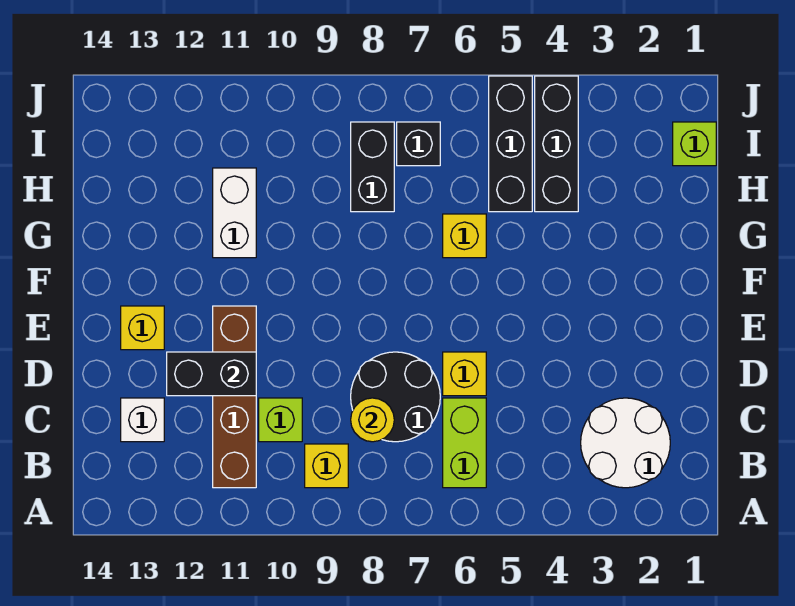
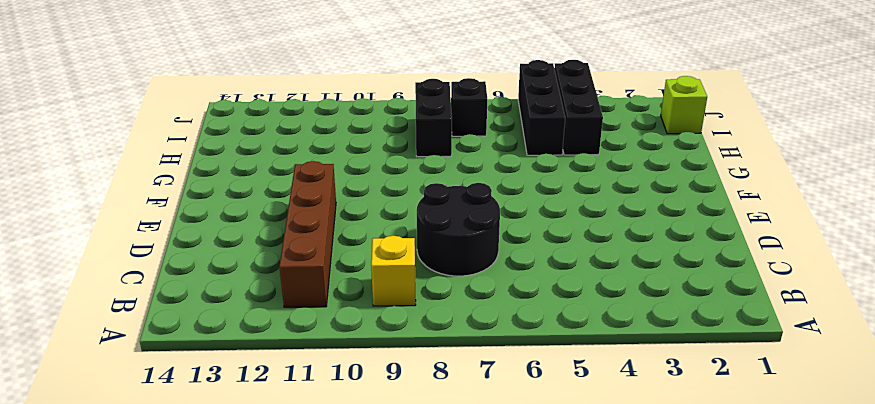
none -> white 2x2 round brick [581,398,670,488]
none -> lime 1x2 brick [443,398,486,488]
none -> lime 1x1 brick [259,398,302,442]

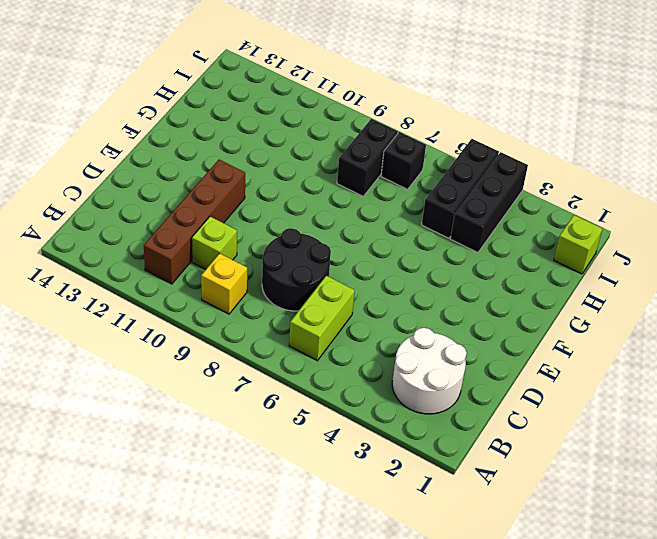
none -> white 1x1 brick [121,398,164,442]
none -> yellow 1x1 brick [443,352,486,396]
none -> yellow 1x1 brick [121,306,164,350]

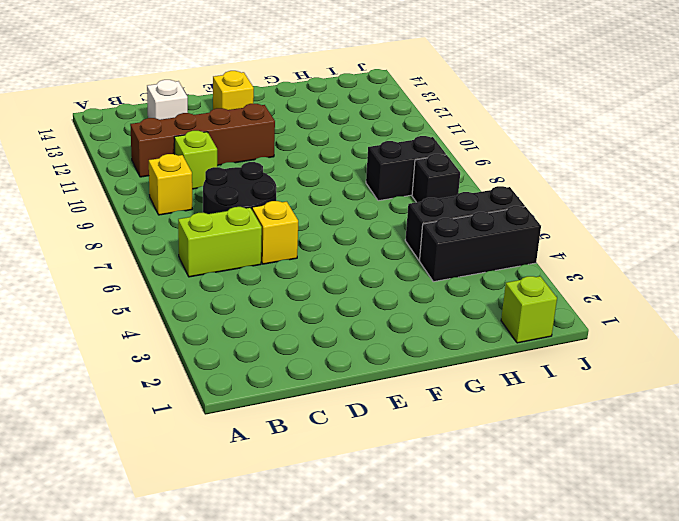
none -> white 2x2 round brick [581,398,670,488]
none -> yellow 1x1 brick [443,214,486,258]
none -> white 1x2 brick [213,168,256,258]

